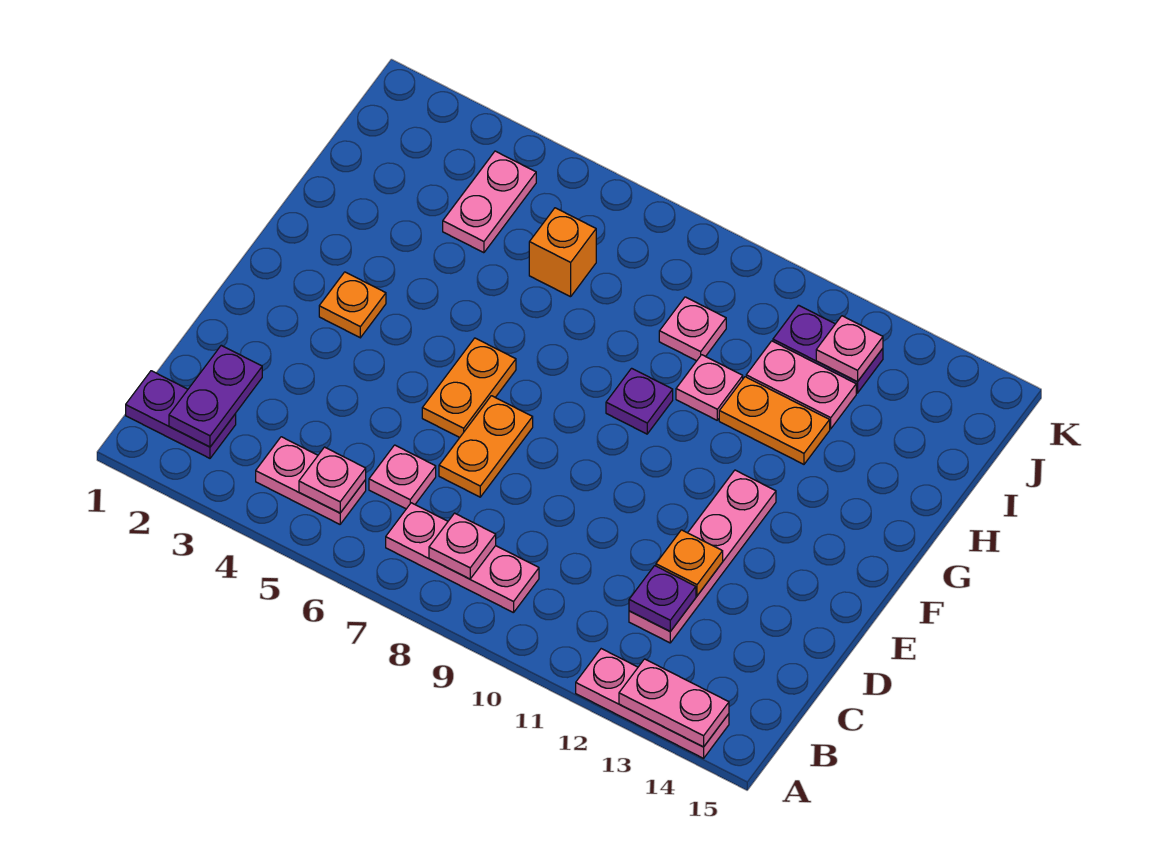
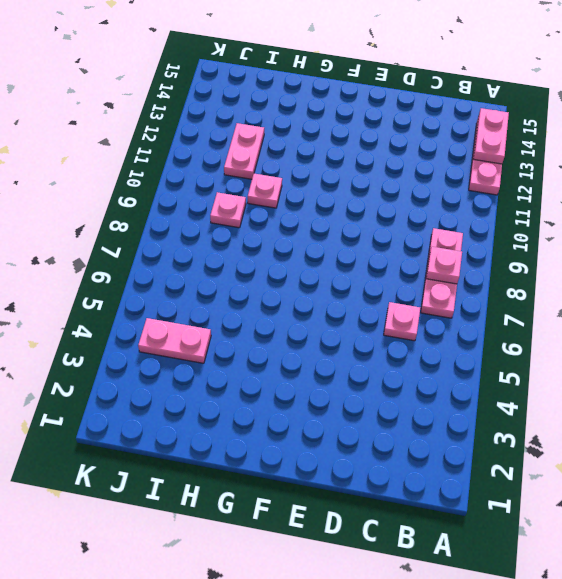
none -> purple 1x2 plate [126,371,236,458]
none -> pink 1x2 plate [256,437,366,524]
none -> pink 1x4 plate [629,470,776,643]

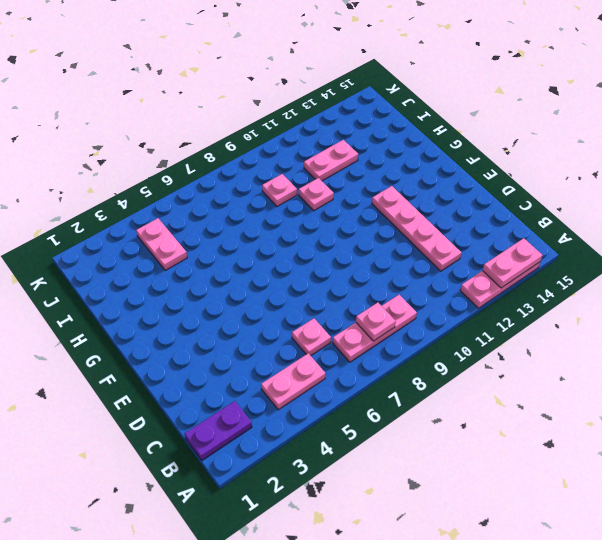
none -> orange 1x2 plate [439,396,533,497]
none -> orange 1x2 plate [422,338,516,438]
none -> orange 1x1 plate [319,272,386,338]

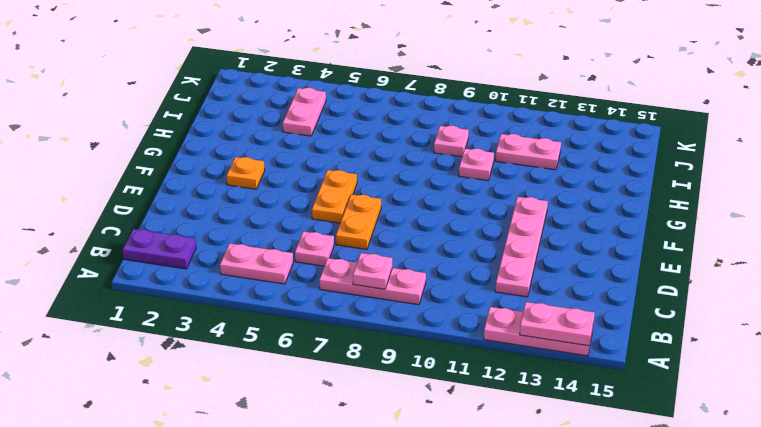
none -> purple 1x1 plate [606,368,673,434]
none -> orange 1x2 plate [719,377,830,464]
none -> orange 1x1 brick [529,208,596,297]

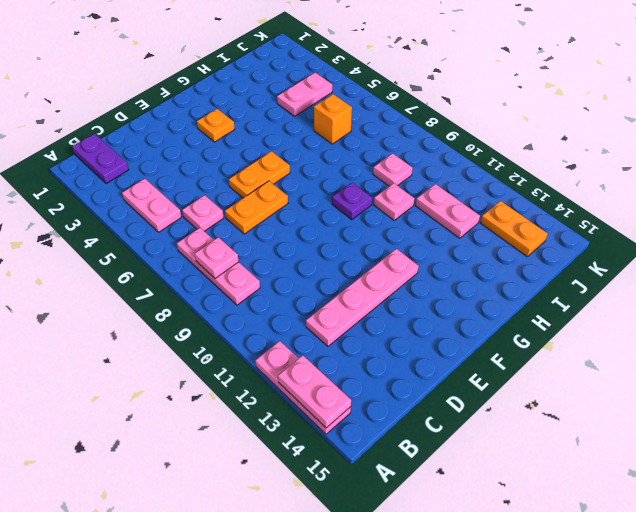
orange 1x2 plate [481,201,548,256] -> orange 1x2 plate moved to [719,377,830,464]
none -> purple 1x2 plate [773,305,883,393]
none -> purple 1x2 plate [169,345,262,447]
none -> pink 1x1 plate [299,447,366,513]

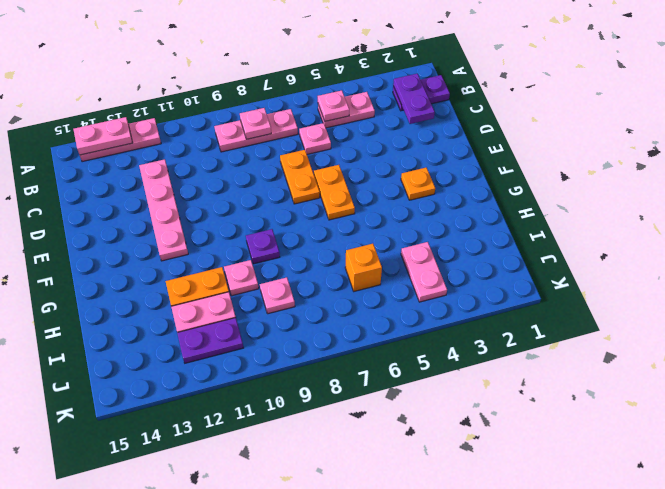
none -> purple 1x1 plate [629,566,696,631]
none -> orange 1x1 plate [656,530,723,596]
none -> pink 1x1 plate [816,316,883,382]

